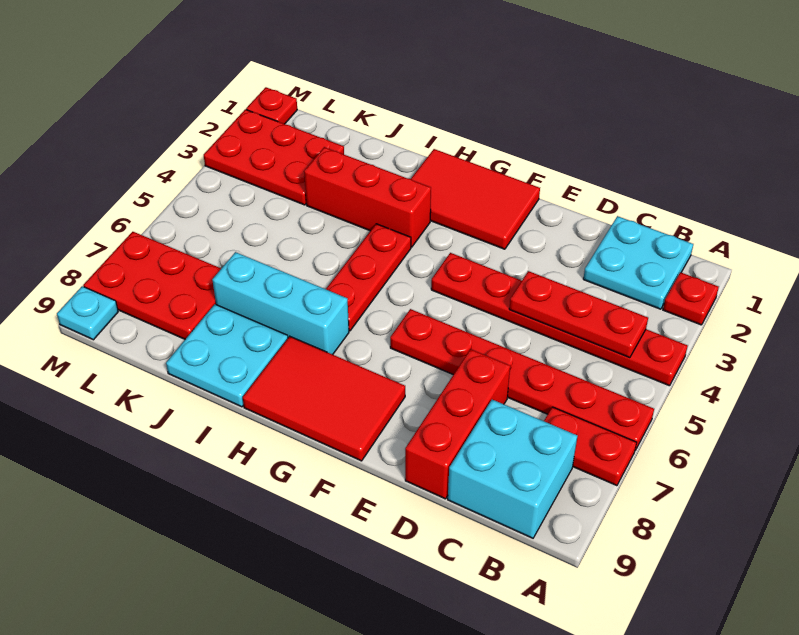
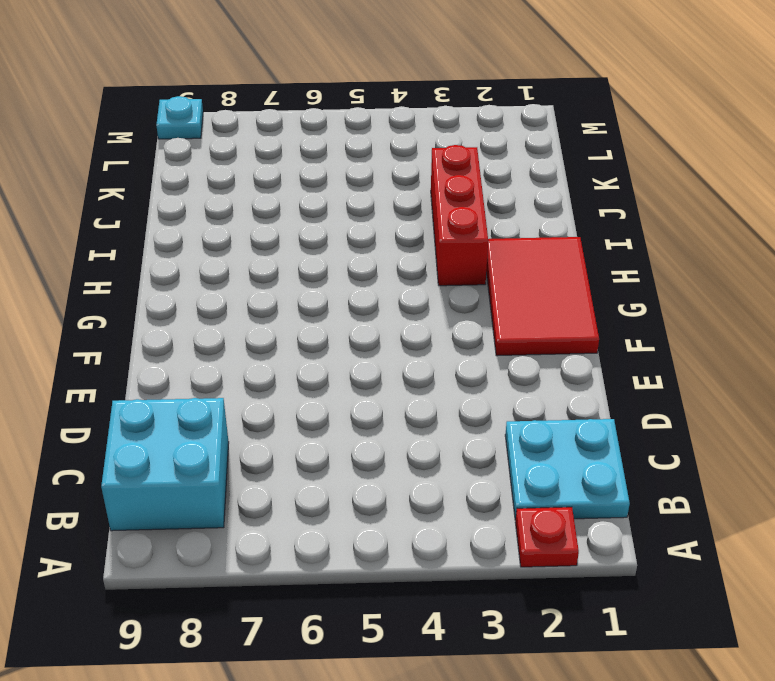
none -> red 1x6 plate [431,253,688,386]
none -> red 1x6 plate [390,309,654,450]
none -> red 1x2 plate [544,407,637,486]

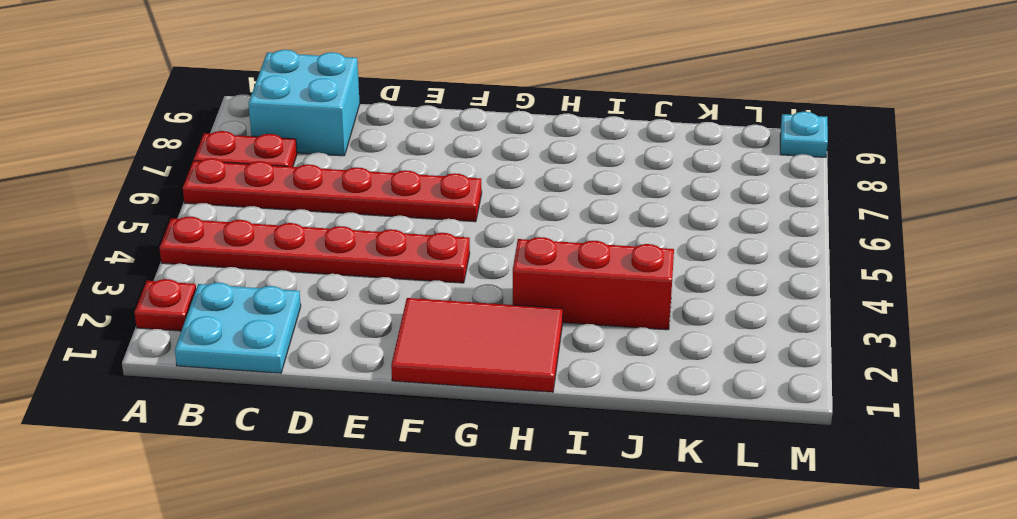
none -> red 1x3 brick [405,349,510,499]
none -> red 2x3 tile [243,336,405,461]
none -> red 1x3 plate [326,224,411,331]

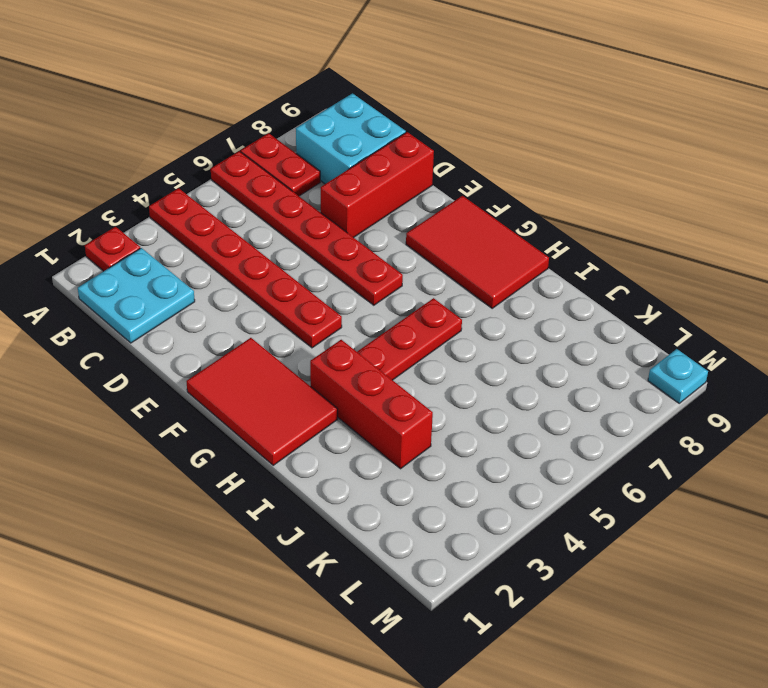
none -> cyan 1x3 brick [212,252,349,355]
none -> cyan 2x2 plate [166,304,288,407]
none -> red 2x3 plate [204,109,344,205]

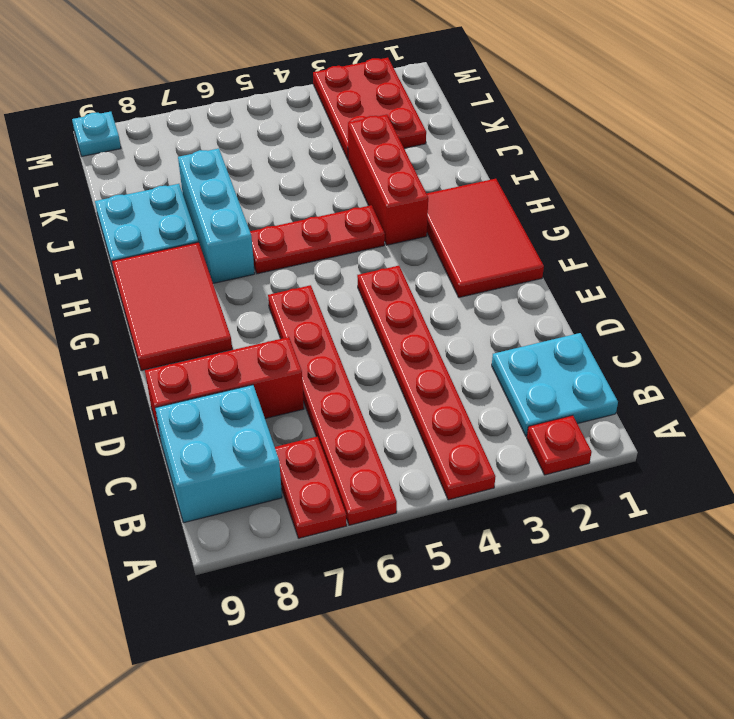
none -> red 2x3 plate [83,232,221,339]
none -> red 1x1 plate [246,87,297,124]
none -> red 1x3 plate [509,271,648,358]

